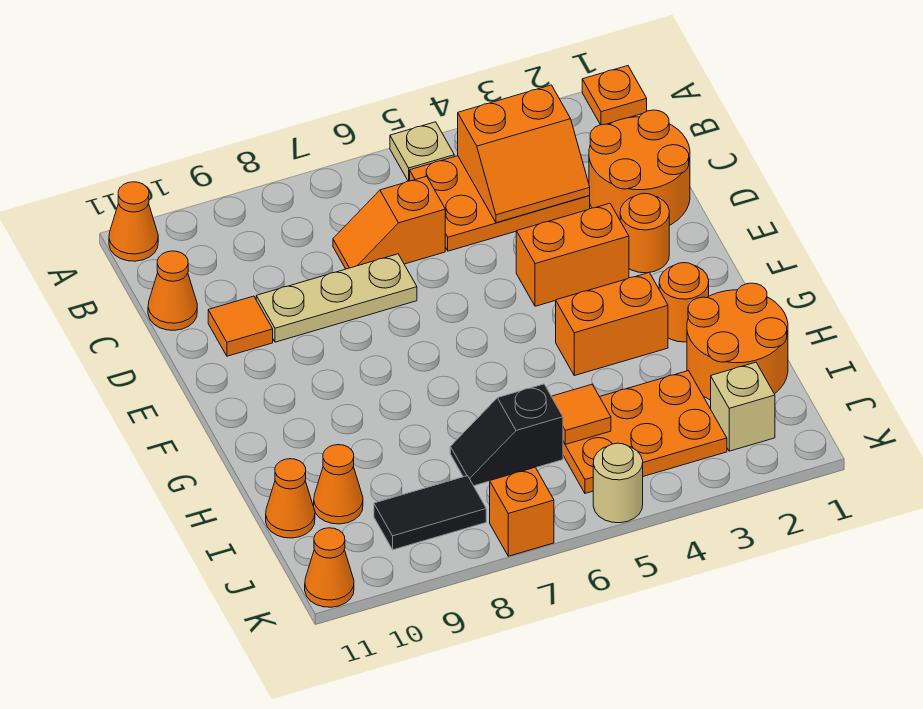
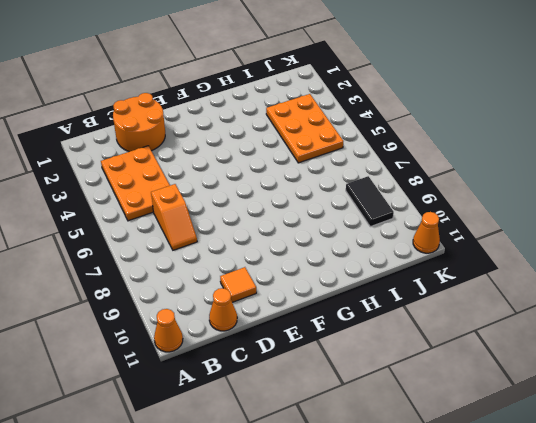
none -> orange 1x1 plate [582,66,647,125]
none -> tan 1x1 plate [390,122,454,181]
none -> tan 1x3 plate [256,254,417,342]

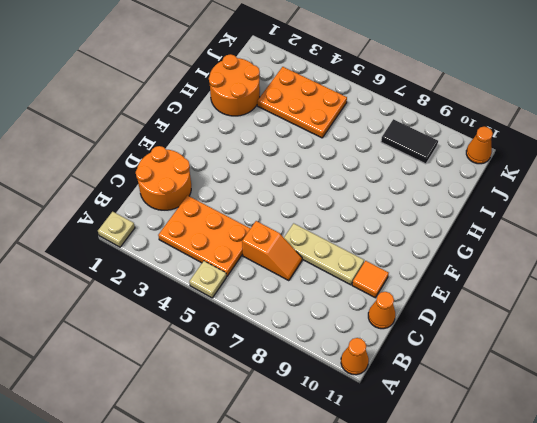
tan 1x1 plate [98,212,135,247] -> orange 1x1 plate [582,66,647,125]
none -> orange 1x1 round brick [620,193,669,273]
none -> orange 1x2 brick [516,203,629,306]
none -> orange 1x1 round brick [659,263,709,342]

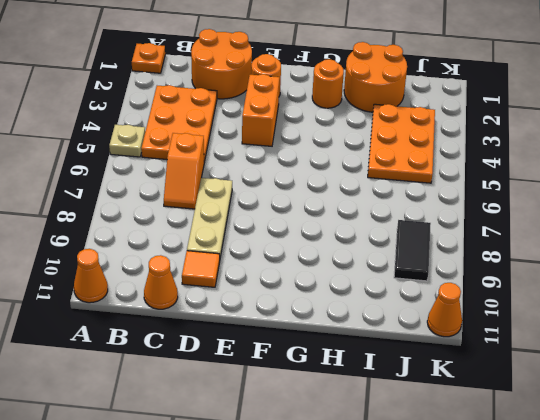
none -> orange 1x2 brick [556,272,668,376]
none -> black 1x2 slope [450,384,563,486]
none -> orange 1x1 cone [314,445,363,524]

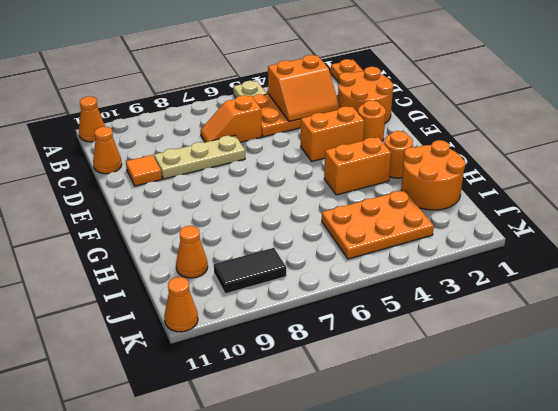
none -> black 1x2 slope [450,384,563,486]
none -> orange 1x1 cone [266,459,315,538]
none -> tan 1x1 brick [711,362,775,451]

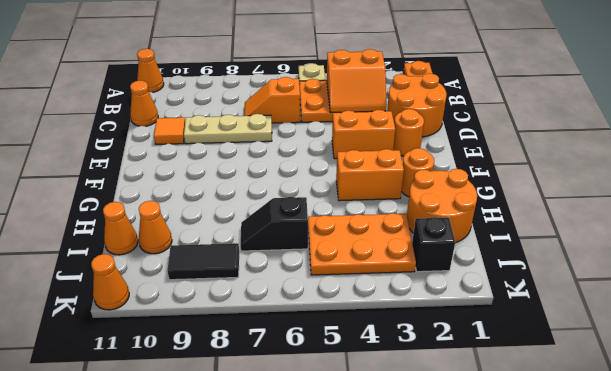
black 1x1 brick [412,217,455,272] -> tan 1x1 brick [711,362,775,451]
none -> tan 1x1 round brick [593,443,643,523]
none -> orange 1x1 brick [490,467,554,556]
none -> orange 1x1 tile [551,385,611,444]

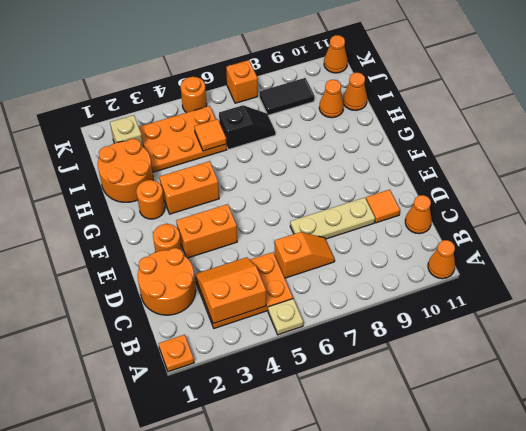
orange 1x1 round brick [181,77,207,113] -> tan 1x1 round brick [593,443,643,523]

